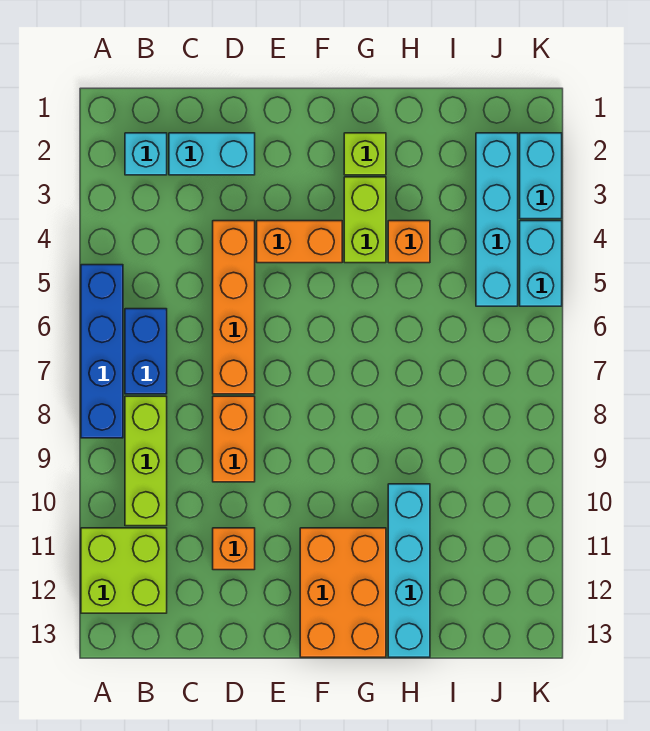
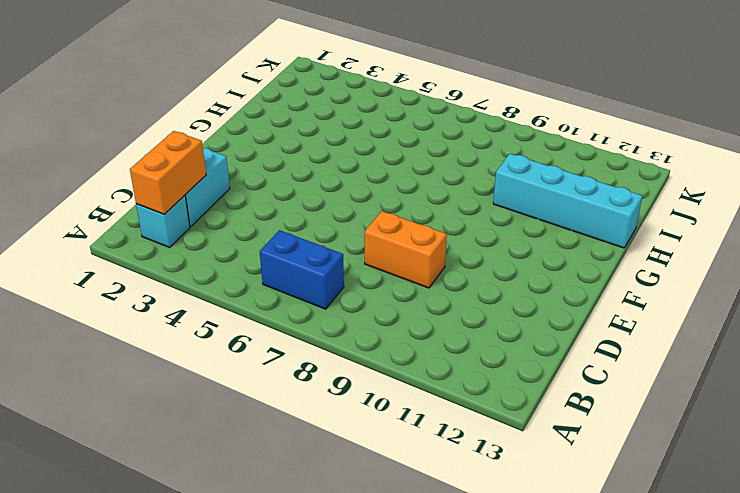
orange 1x2 brick [130,131,206,214] -> orange 1x2 brick moved to [257,221,342,263]
none -> blue 1x4 brick [81,265,123,438]
none -> lime 2x2 brick [81,528,167,613]
none -> lime 1x3 brick [125,396,167,526]

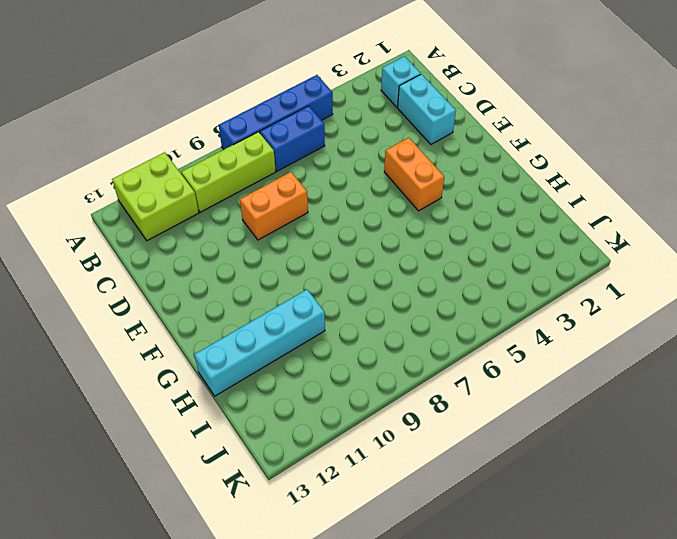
none -> orange 1x4 brick [213,221,255,394]
none -> orange 1x1 brick [213,528,255,570]
none -> orange 2x3 brick [300,528,386,657]

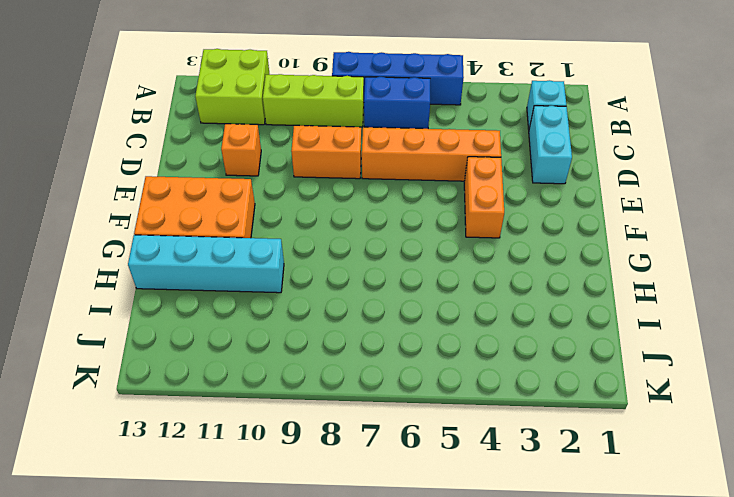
none -> lime 1x1 brick [344,133,386,175]
none -> lime 1x2 brick [344,177,386,263]
none -> orange 1x1 brick [388,221,430,263]

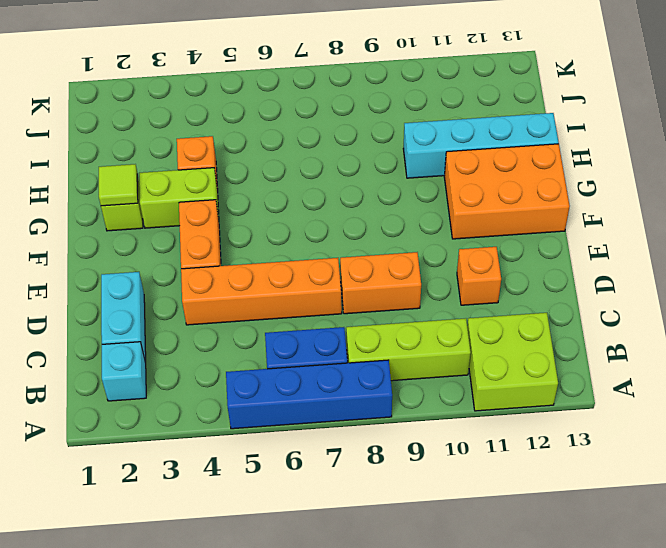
lime 1x1 tile [99,164,138,206] -> none
none -> cyan 1x4 brick [476,133,518,306]
none -> cyan 1x2 brick [520,133,562,219]
none -> cyan 1x2 brick [520,221,562,306]

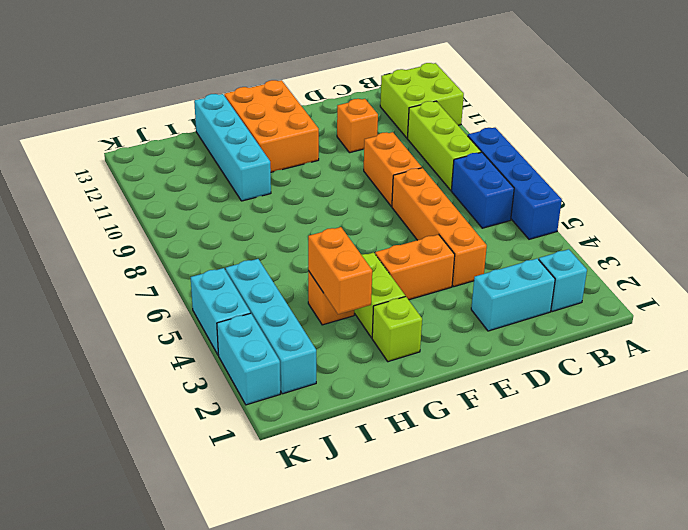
orange 1x2 brick [308,227,372,314] -> none

